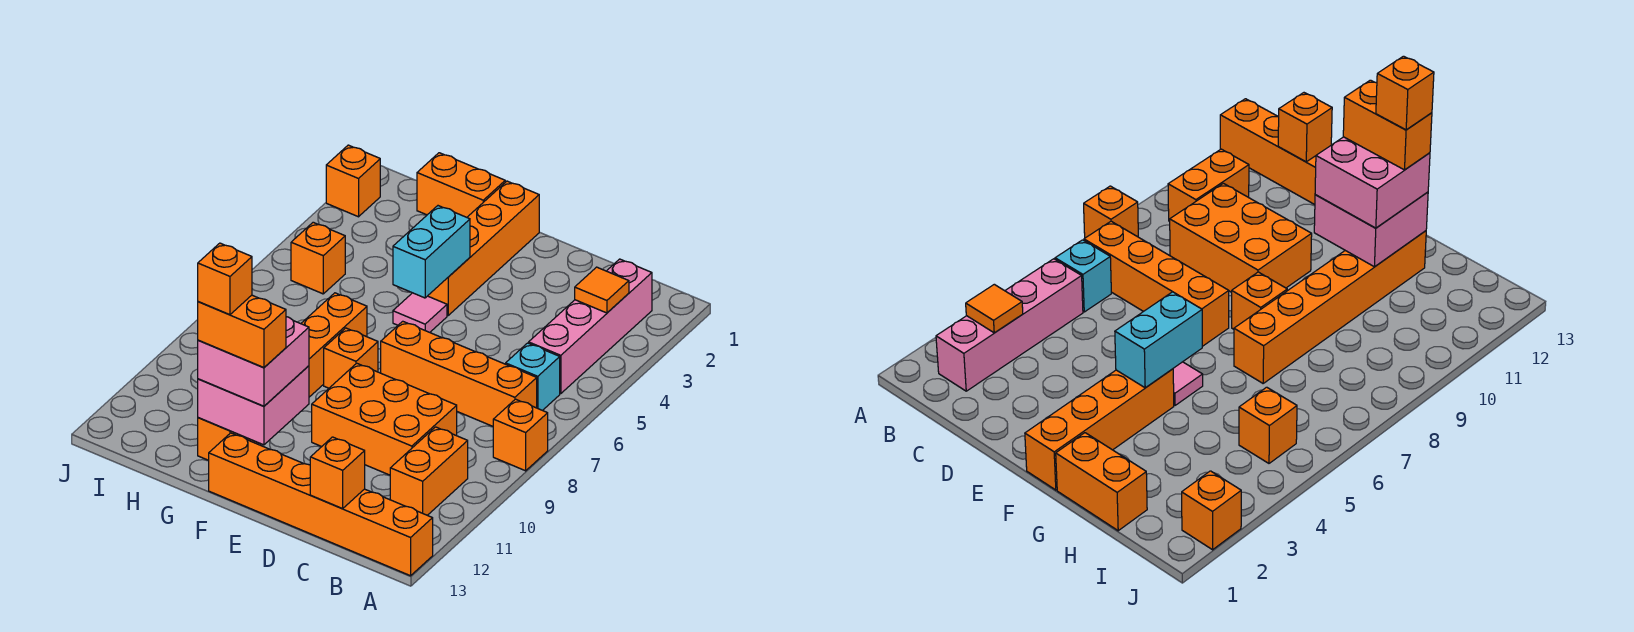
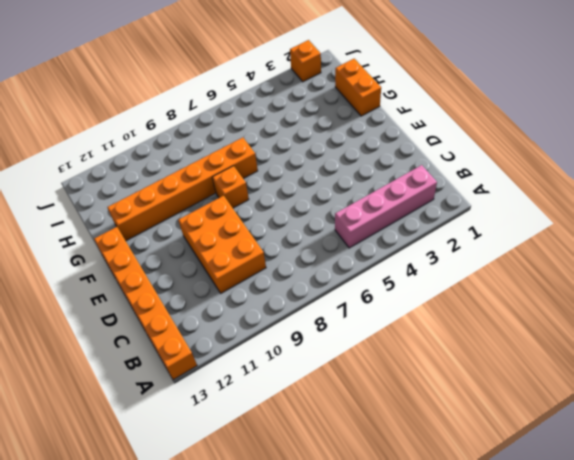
none -> orange 1x1 brick [493,399,548,471]
none -> cyan 1x1 brick [506,343,560,411]
none -> orange 1x4 brick [381,321,537,426]

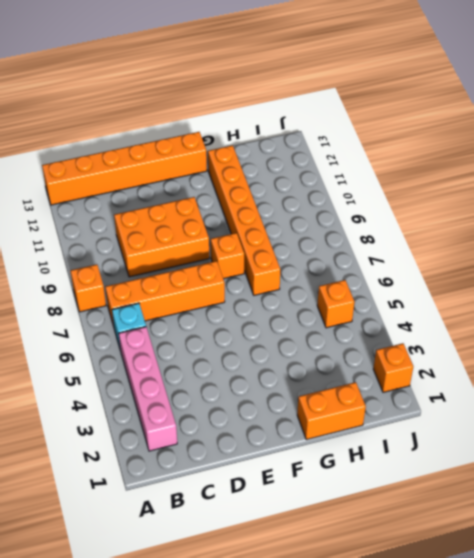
none -> orange 1x2 brick [390,427,468,515]
none -> orange 1x4 brick [428,181,539,316]
none -> pink 1x1 tile [393,293,447,332]

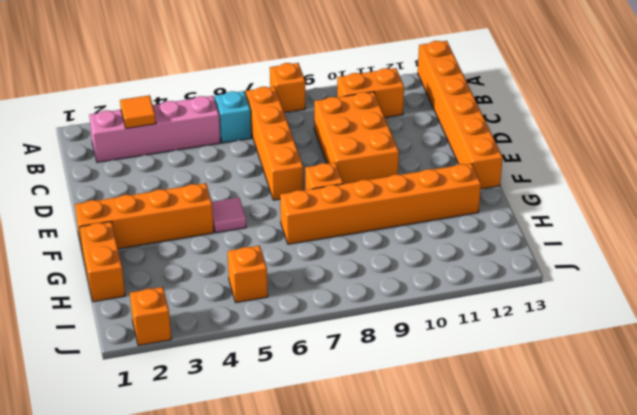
none -> orange 1x1 brick [310,437,365,508]
none -> cyan 1x2 brick [393,206,470,298]
none -> pink 2x2 brick [198,366,309,445]

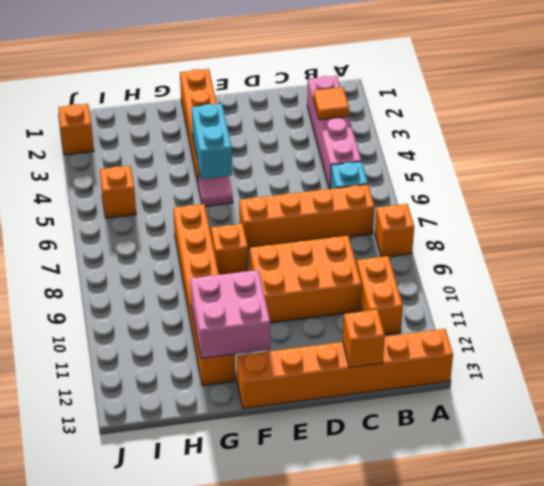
none -> orange 1x2 brick [417,153,505,217]
none -> pink 2x2 brick [198,317,309,406]
none -> orange 1x2 brick [198,295,286,368]

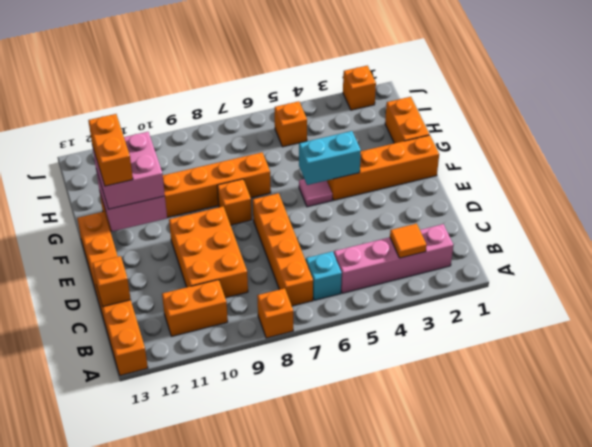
none -> orange 1x1 brick [198,243,252,315]

